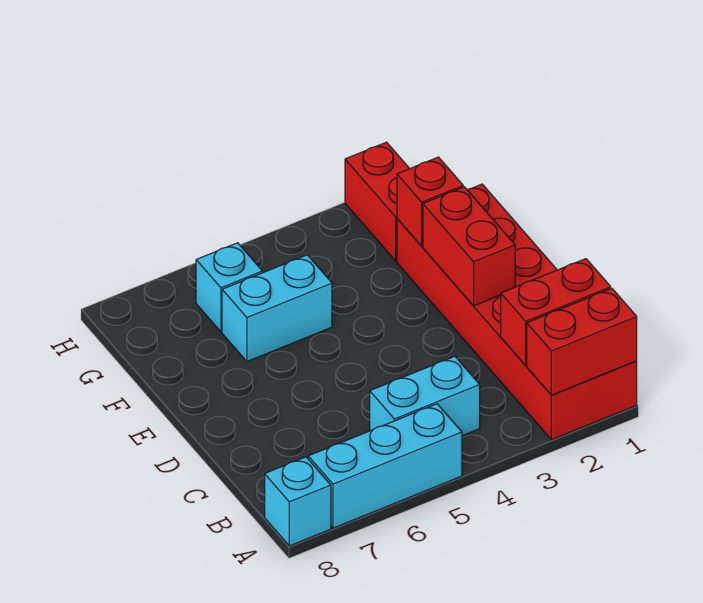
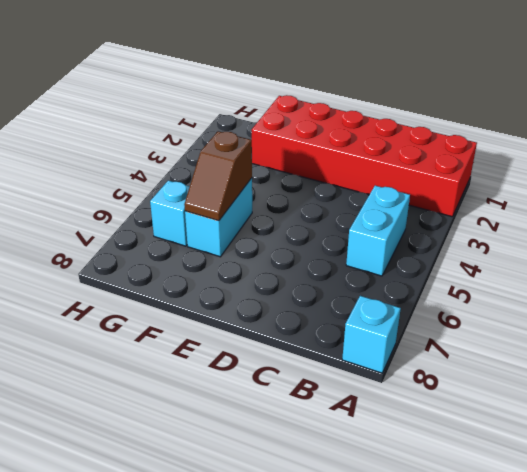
brown 1x2 slope [184,131,252,221] -> none
none -> cyan 1x3 brick [308,404,462,528]
none -> red 1x2 brick [345,142,410,261]

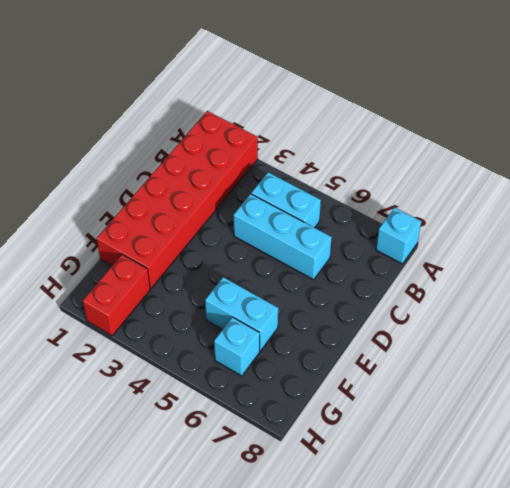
cyan 1x3 brick [233,194,332,280] -> cyan 1x3 brick moved to [308,404,462,528]
none -> red 1x2 brick [527,288,637,395]
none -> red 1x2 brick [501,259,611,365]

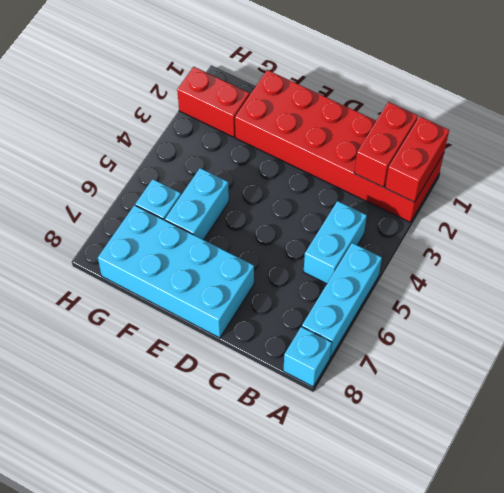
cyan 2x4 brick [98,205,254,338] -> none
none -> red 1x2 brick [423,187,515,306]
none -> red 1x1 brick [397,157,463,246]

